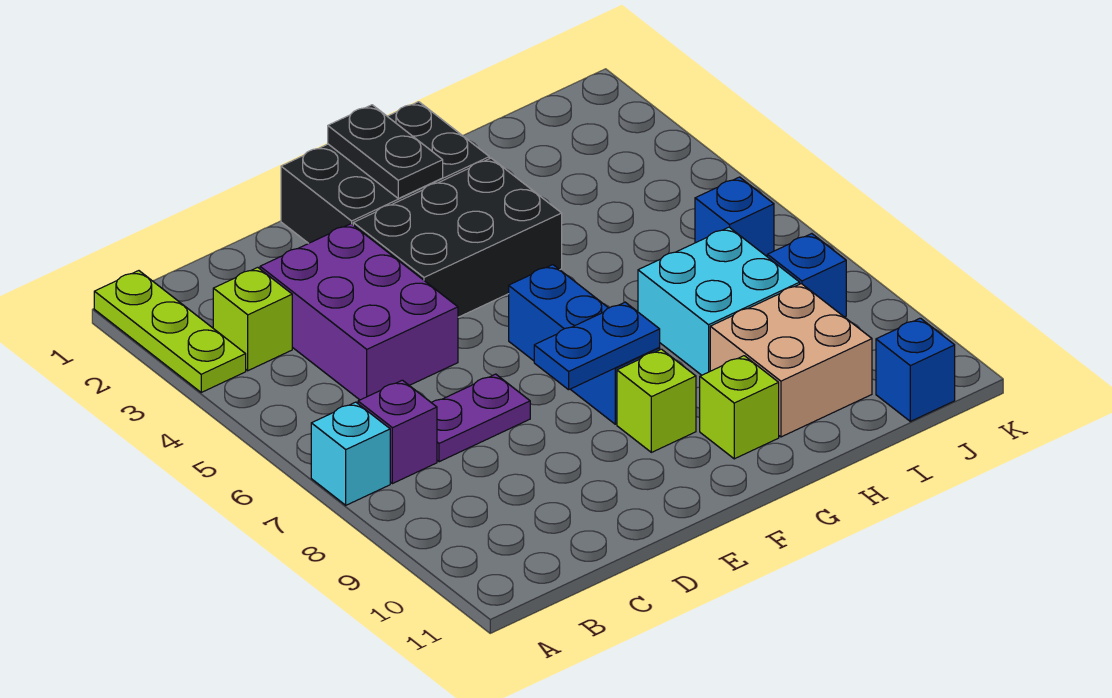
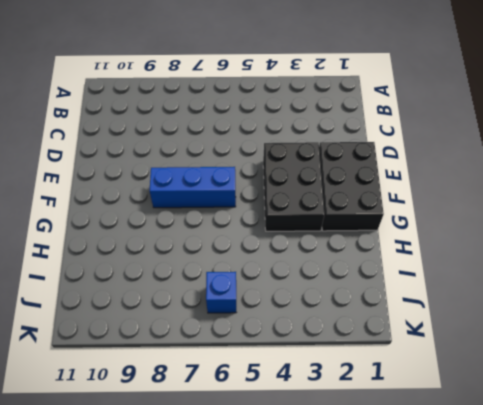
none -> lime 1x3 plate [94,271,246,392]
none -> cyan 1x1 brick [311,402,390,505]
none -> lime 1x1 brick [213,267,292,371]

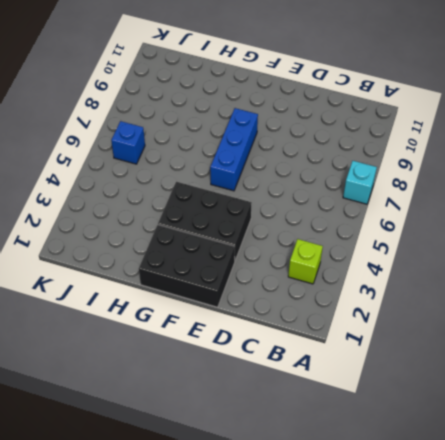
none -> lime 1x3 plate [94,271,246,392]
none -> purple 1x1 brick [358,380,437,484]
none -> purple 2x3 brick [260,224,458,400]

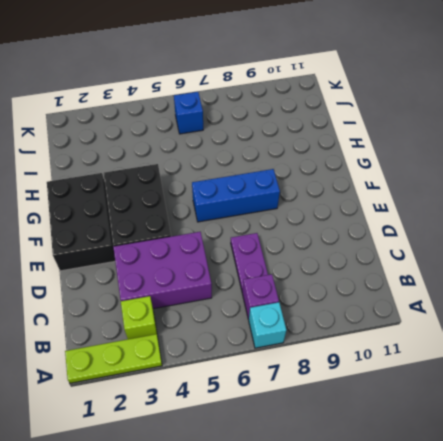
none -> lime 1x1 brick [617,349,696,452]
none -> lime 1x1 brick [700,356,779,459]
none -> cyan 2x2 brick [638,227,800,375]

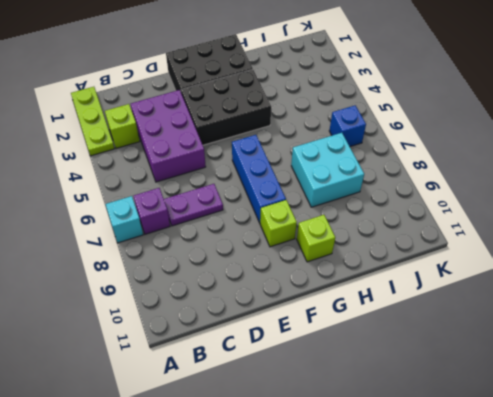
none -> tan 2x2 brick [710,284,872,437]
none -> blue 1x1 brick [767,234,846,317]
none -> blue 1x1 brick [876,318,955,421]

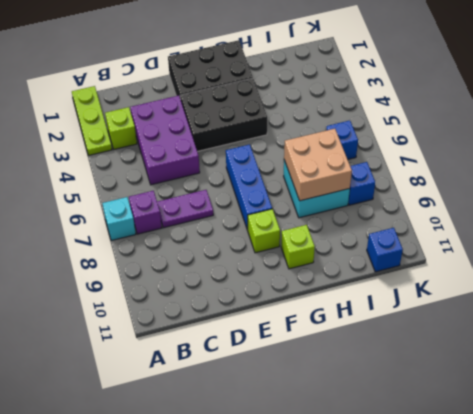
tan 2x2 brick [284,129,352,201] -> tan 2x2 brick moved to [710,284,872,437]
none -> blue 1x2 plate [534,302,660,390]
none -> black 1x2 plate [328,105,443,198]

